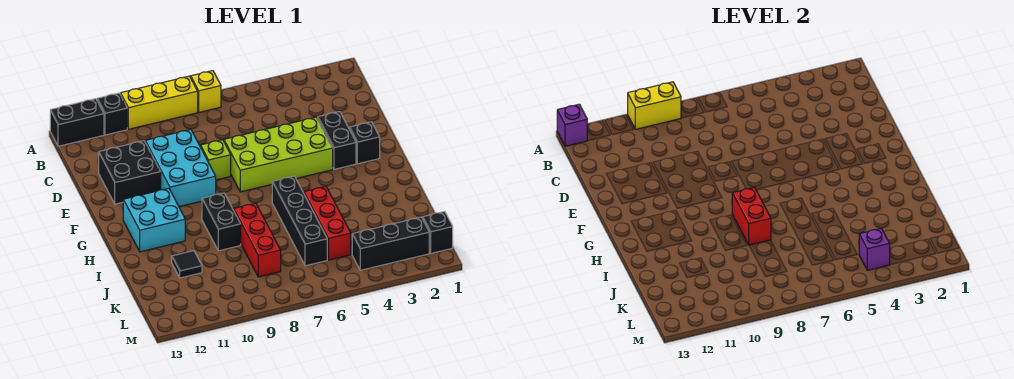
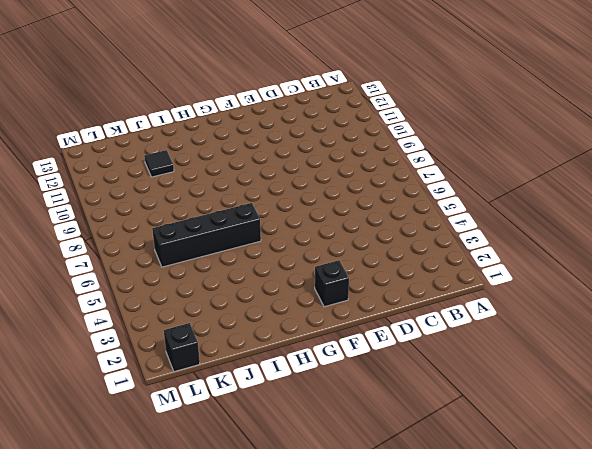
none -> yellow 1x1 brick [191,71,221,112]
none -> yellow 1x3 brick [121,76,198,129]
none -> black 1x1 brick [97,93,127,135]

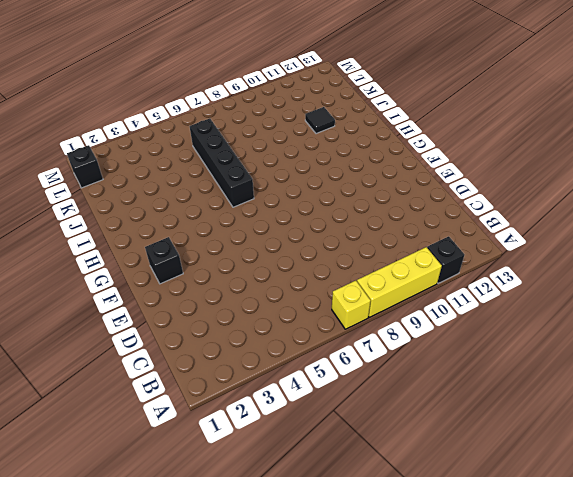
none -> black 1x2 brick [50,99,104,146]
none -> cyan 2x3 brick [145,130,216,207]
none -> black 2x2 brick [99,141,161,204]

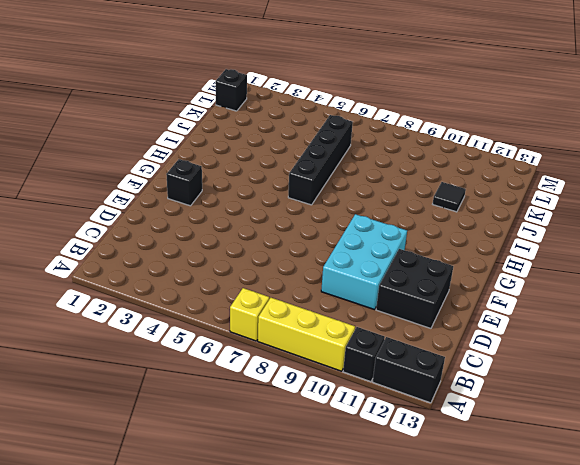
none -> black 1x2 brick [318,112,356,169]
none -> lime 2x4 brick [224,117,333,192]
none -> lime 1x1 brick [201,140,231,180]

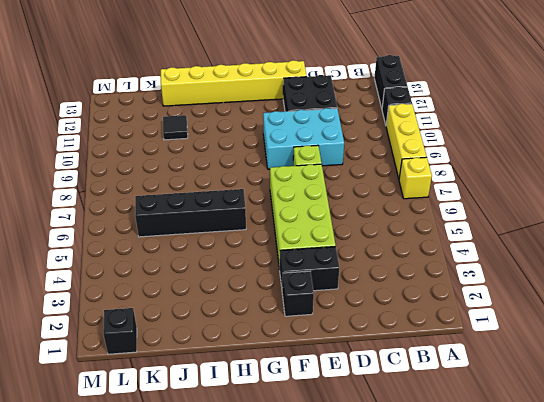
yellow 1x6 brick [161,60,307,106] -> none
none -> cyan 2x2 brick [123,188,185,252]
none -> black 1x2 brick [202,193,241,251]
none -> red 1x3 brick [304,186,351,260]

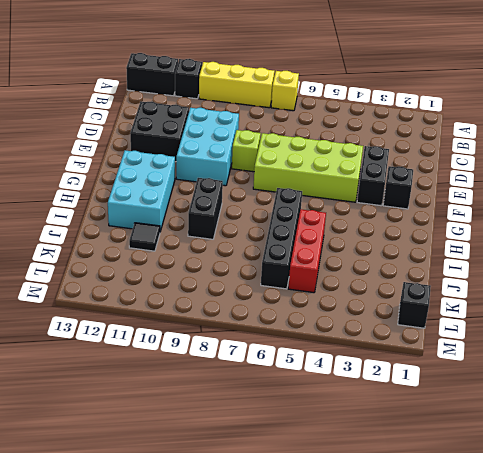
cyan 2x3 brick [108,150,175,231] -> cyan 2x2 brick [123,188,185,252]
none -> red 1x3 brick [234,203,281,277]
none -> black 1x3 brick [352,217,429,270]
none -> yellow 1x2 brick [628,82,681,129]

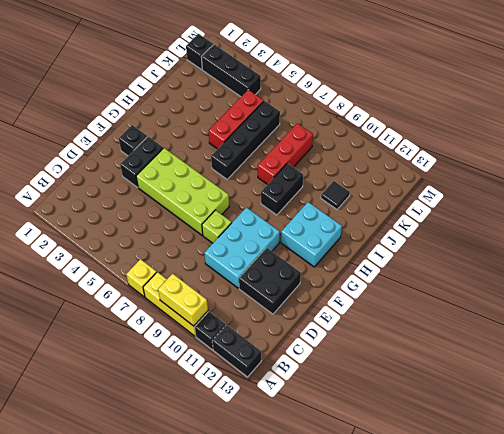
none -> purple 1x1 brick [557,104,587,146]
none -> red 1x2 brick [732,187,771,245]
none -> purple 1x1 brick [859,228,890,270]

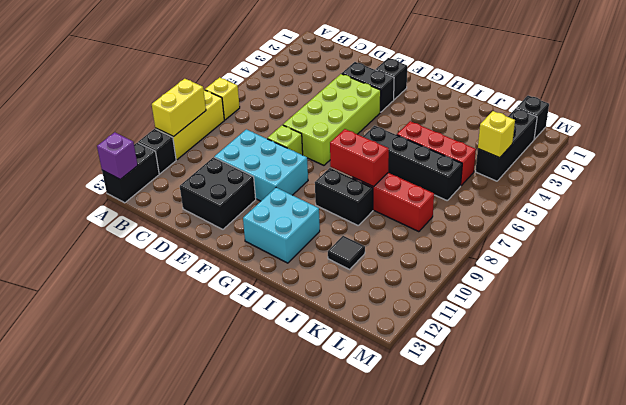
yellow 1x1 brick [478,111,515,158] -> purple 1x1 brick [859,228,890,270]

